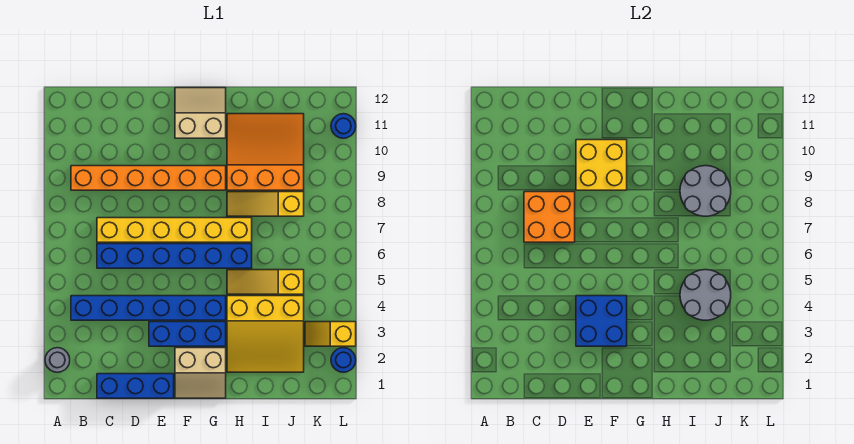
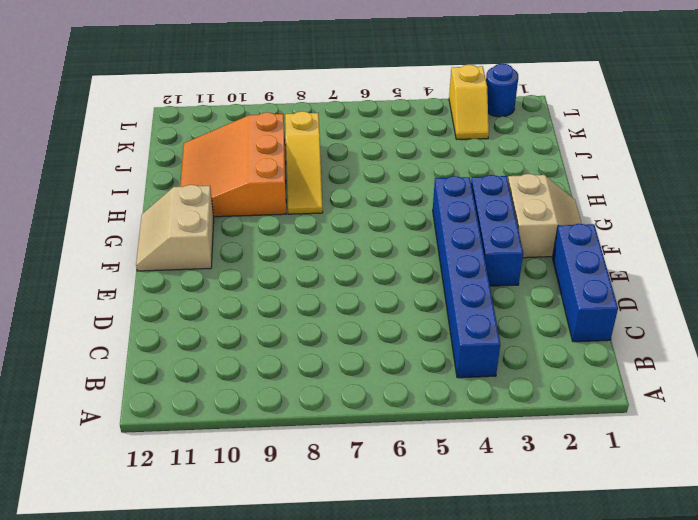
none -> grey 1x1 round brick [45,348,70,372]
none -> orange 1x6 brick [71,166,226,190]
none -> blue 1x6 brick [97,244,252,268]

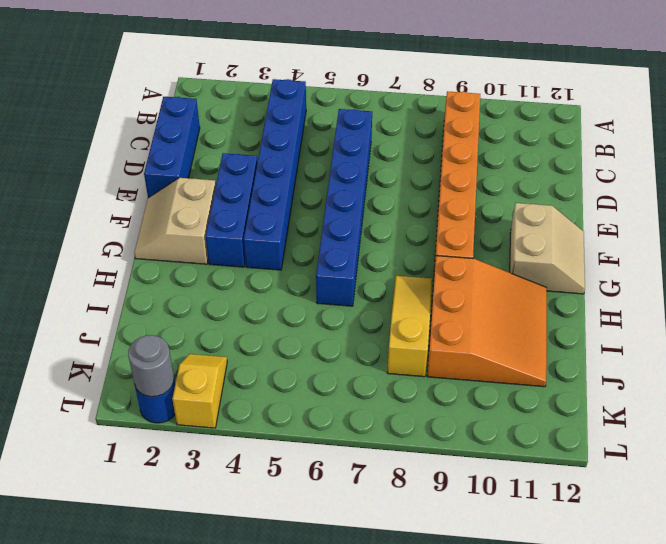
grey 1x1 round brick [128,335,174,397] -> grey 1x1 round brick moved to [45,348,70,372]
none -> yellow 1x6 brick [97,218,252,242]
none -> yellow 3x3 slope [227,296,304,372]
none -> yellow 1x3 slope [227,270,304,294]

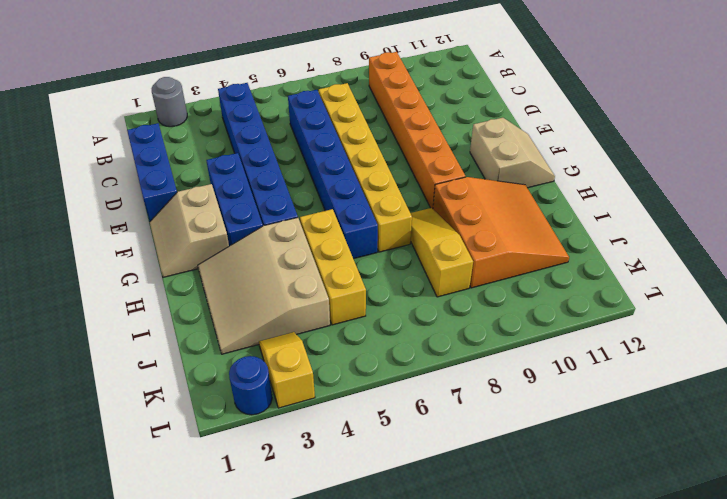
tan 3x3 slope [198,218,330,354] -> yellow 3x3 slope [227,296,304,372]
yellow 1x3 brick [300,209,366,325] -> yellow 1x3 slope [227,270,304,294]
none -> blue 1x1 round brick [331,114,356,138]
none -> orange 2x2 brick [524,192,575,242]
none -> blue 2x2 brick [576,296,627,346]

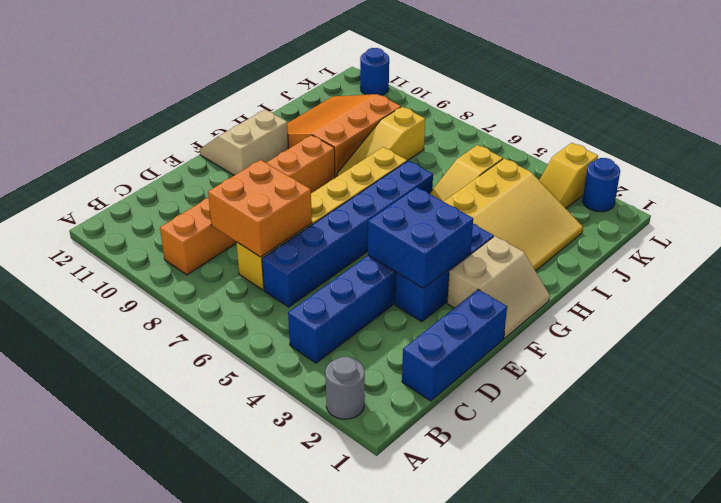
none -> yellow 2x2 brick [576,140,627,190]
none -> grey 2x2 round brick [680,270,731,320]
none -> grey 2x2 round brick [680,166,731,216]

